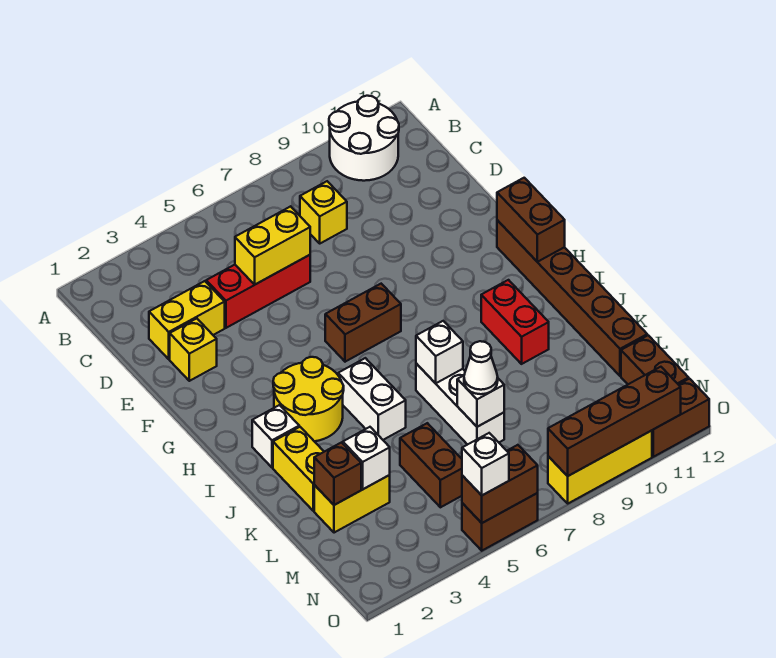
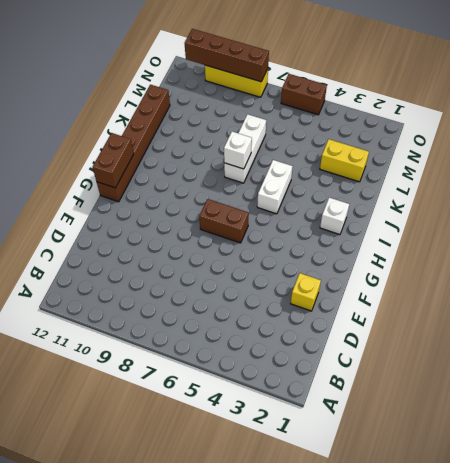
none -> white 2x2 round brick [329,96,399,181]
none -> yellow 1x1 brick [300,181,347,243]
none -> yellow 1x2 brick [149,281,225,359]

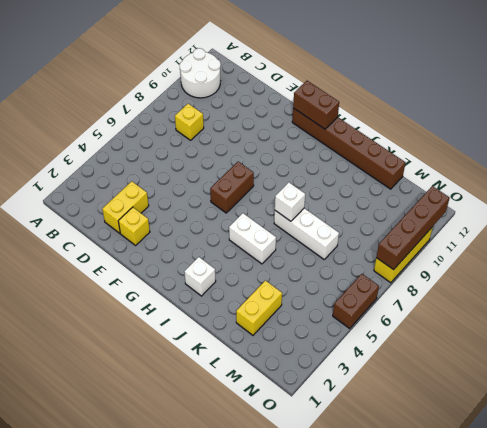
none -> red 1x3 brick [206,255,310,328]
none -> yellow 2x2 round brick [273,357,344,441]
none -> red 1x2 brick [481,280,549,364]

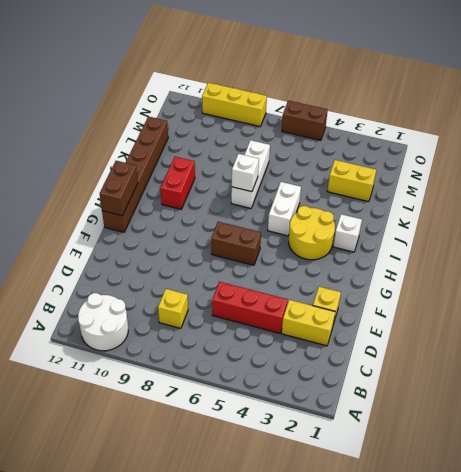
none -> yellow 1x2 brick [273,427,324,511]
none -> brown 1x2 brick [400,423,462,507]
none -> brown 1x2 brick [621,335,689,385]

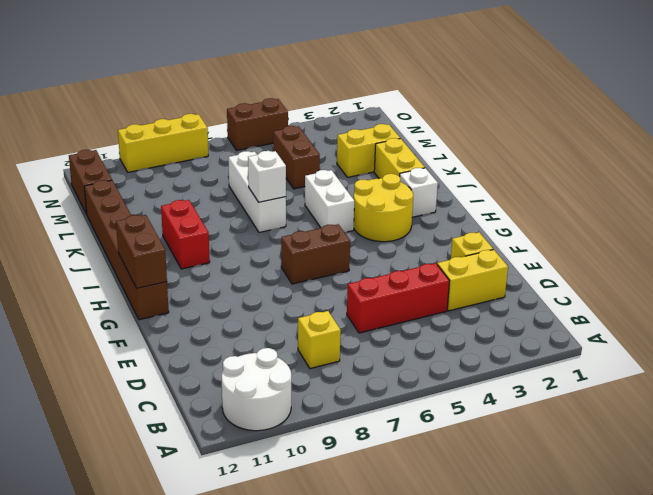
none -> brown 1x2 brick [652,379,709,457]
none -> yellow 1x2 brick [235,206,310,285]
none -> brown 1x1 brick [314,443,361,505]

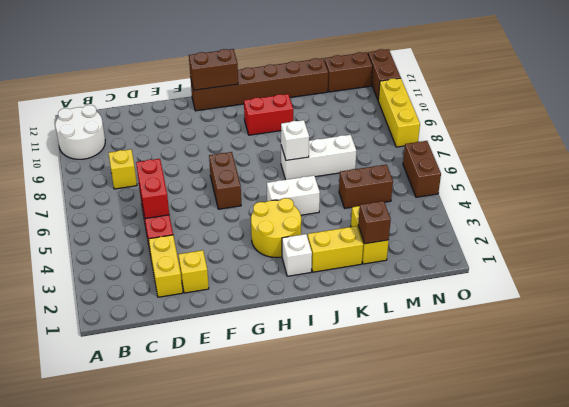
red 1x2 brick [136,159,169,219] -> yellow 1x2 brick [235,206,310,285]
none -> white 1x1 brick [343,427,390,489]
none -> white 1x1 brick [457,375,504,427]
none -> brown 1x2 brick [462,445,538,523]

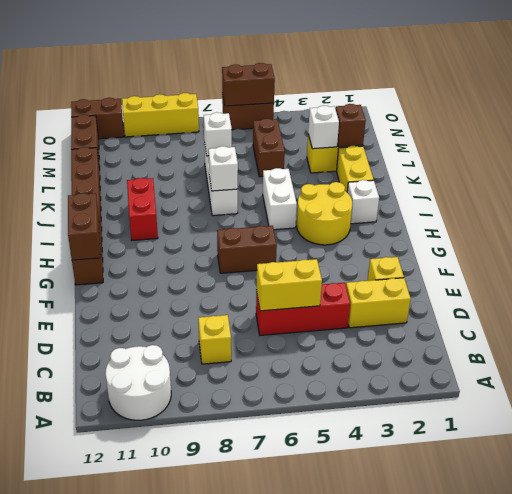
none -> brown 1x4 brick [548,367,681,476]
none -> white 1x1 cone [464,341,498,394]
none -> white 1x1 brick [462,433,509,495]

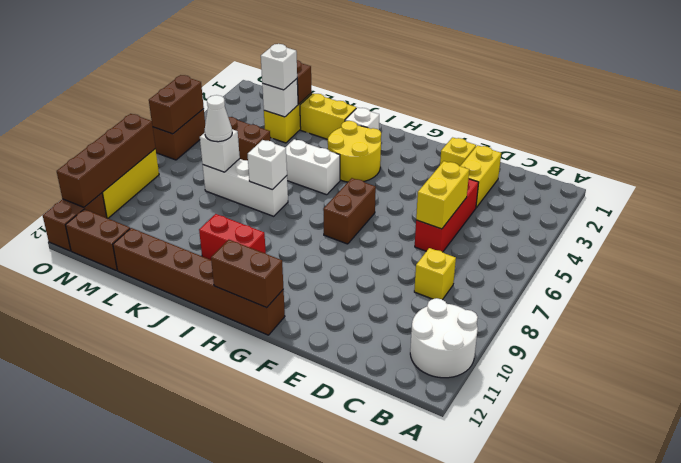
white 1x1 brick [261,44,297,90] -> white 1x1 brick moved to [462,433,509,495]

